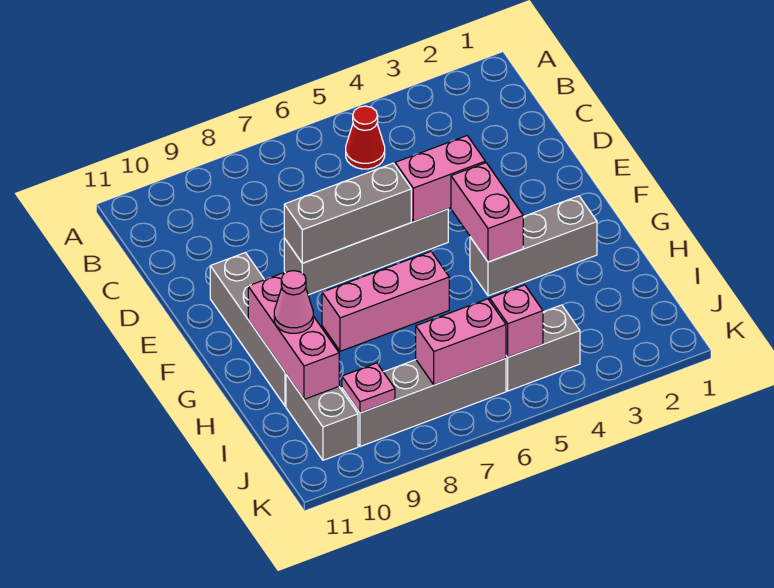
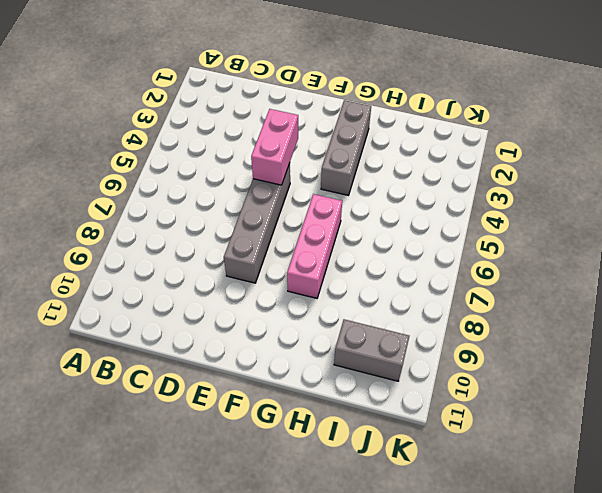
none -> red 1x1 cone [346,106,385,169]
none -> grey 1x4 brick [210,253,286,406]
none -> grey 1x2 brick [506,305,580,391]

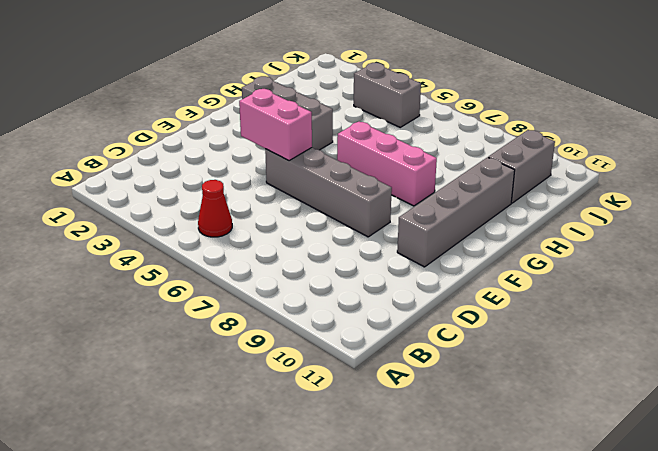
none -> grey 1x4 brick [342,358,506,446]
none -> grey 1x3 brick [284,163,411,263]
none -> pink 1x2 brick [451,163,523,262]

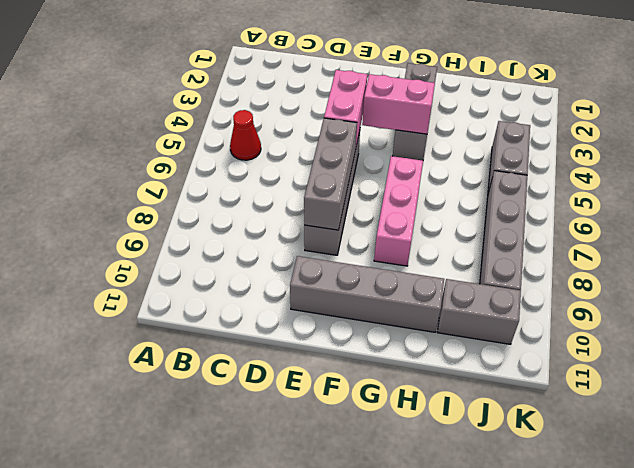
none -> pink 1x3 brick [248,273,339,399]
none -> pink 1x1 brick [490,285,543,357]
none -> pink 1x2 brick [416,299,506,385]

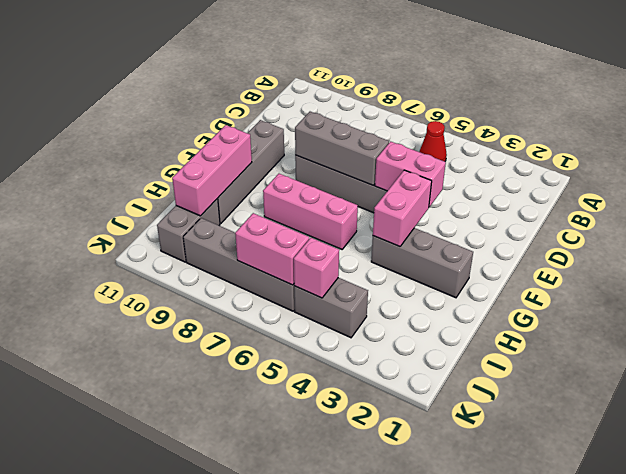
none -> pink 1x1 plate [342,363,395,413]
none -> pink 1x1 cone [274,271,313,333]

